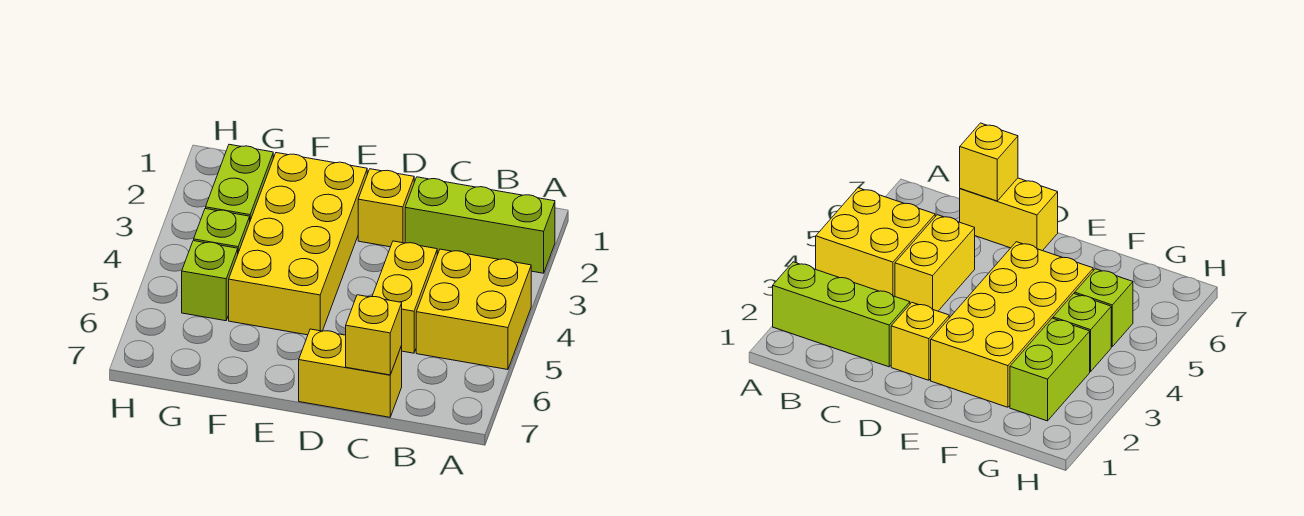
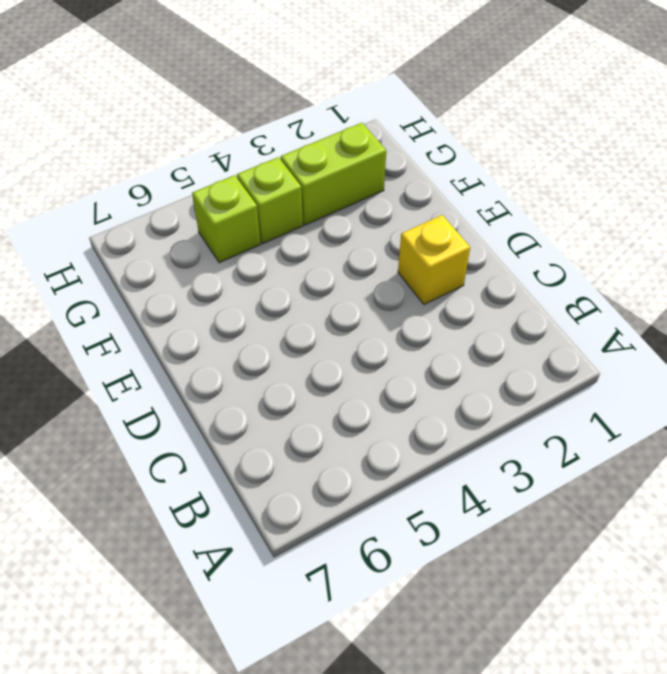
none -> lime 1x3 brick [405,177,555,273]
none -> yellow 2x2 brick [416,249,531,370]

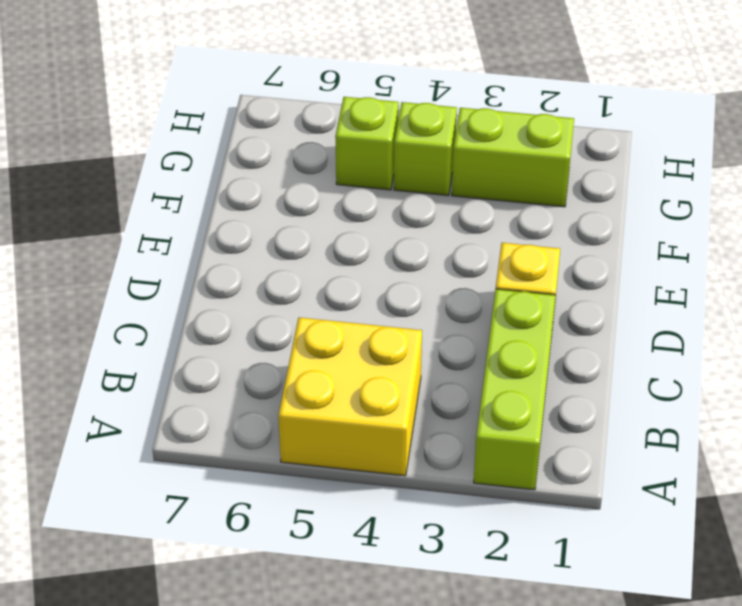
none -> yellow 1x2 brick [372,241,437,353]
none -> yellow 1x2 brick [299,329,402,417]

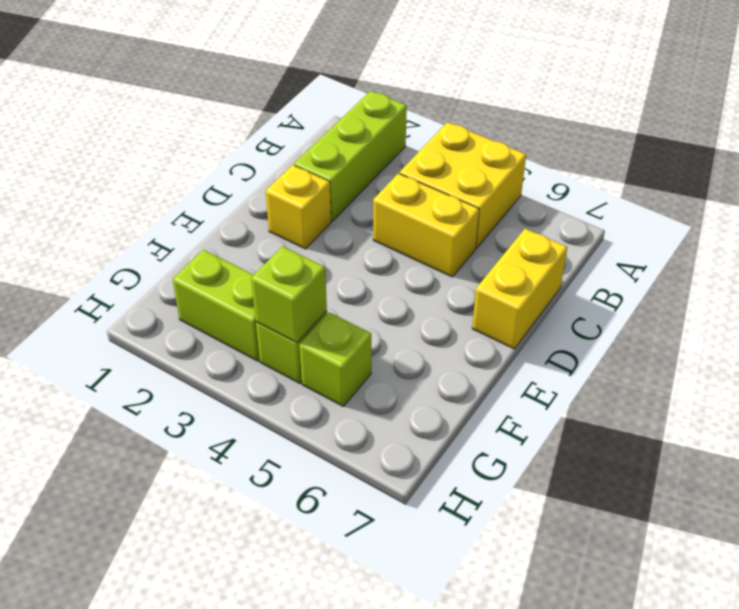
lime 1x1 brick [251,246,327,343] -> none
none -> yellow 2x4 brick [229,153,367,335]
none -> yellow 1x1 brick [346,295,402,375]

